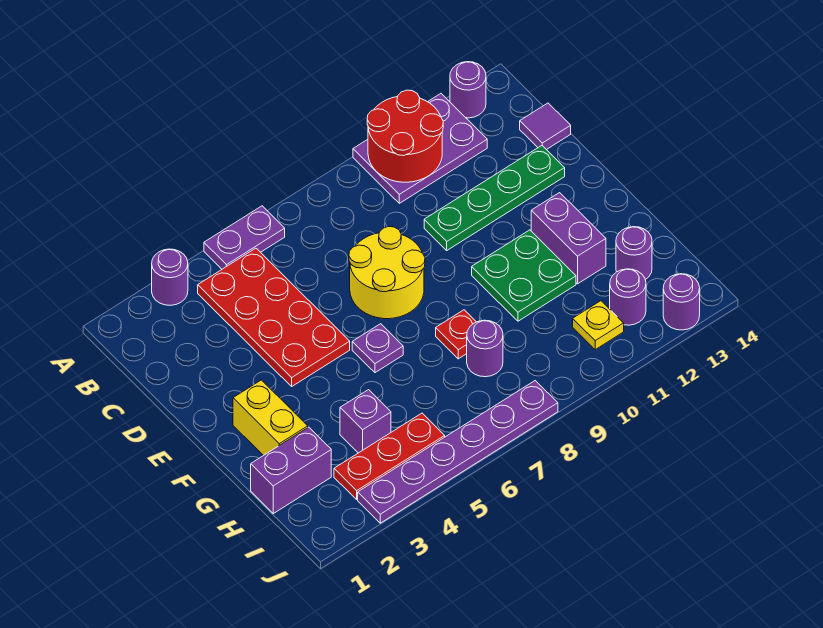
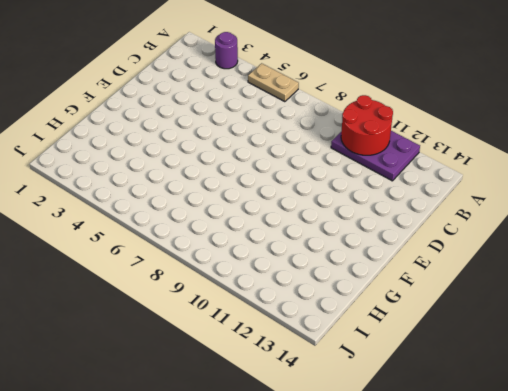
tan 1x2 plate [248,63,299,102] -> purple 1x2 plate [204,206,285,269]
none -> purple 1x1 round brick [450,62,486,118]
none -> red 2x4 plate [198,248,350,386]
none -> purple 1x1 tile [520,103,571,150]

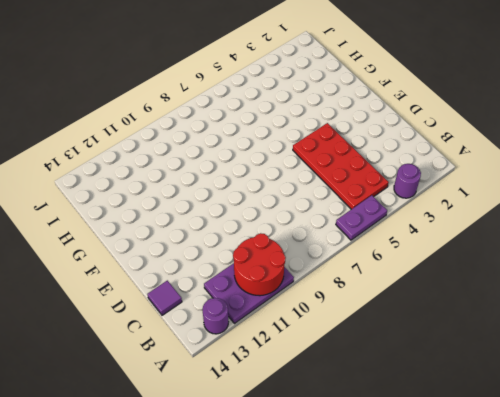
none -> yellow 2x2 round brick [349,227,425,319]
none -> green 1x4 plate [424,146,565,250]
none -> yellow 1x2 brick [233,380,308,456]

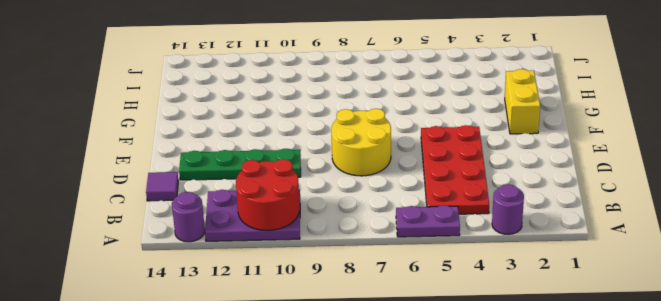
none -> purple 1x1 plate [352,324,403,373]
none -> green 2x2 plate [472,230,576,321]
none -> purple 1x2 brick [531,193,606,284]

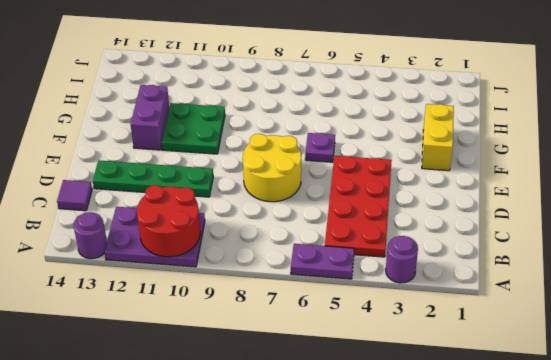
none -> red 1x1 plate [436,310,476,359]
none -> purple 1x2 brick [251,427,331,513]
none -> purple 1x1 brick [340,390,391,453]

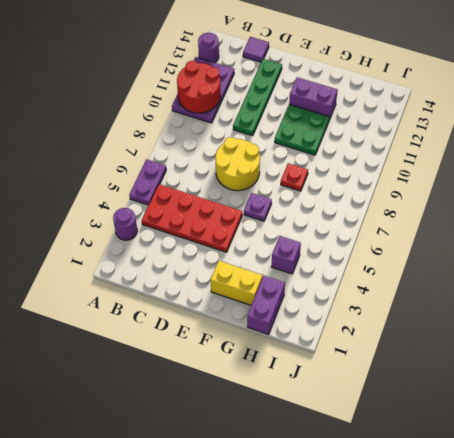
none -> purple 1x1 round brick [467,320,503,377]
none -> purple 1x1 round brick [616,227,652,280]
none -> red 1x3 plate [334,413,445,499]

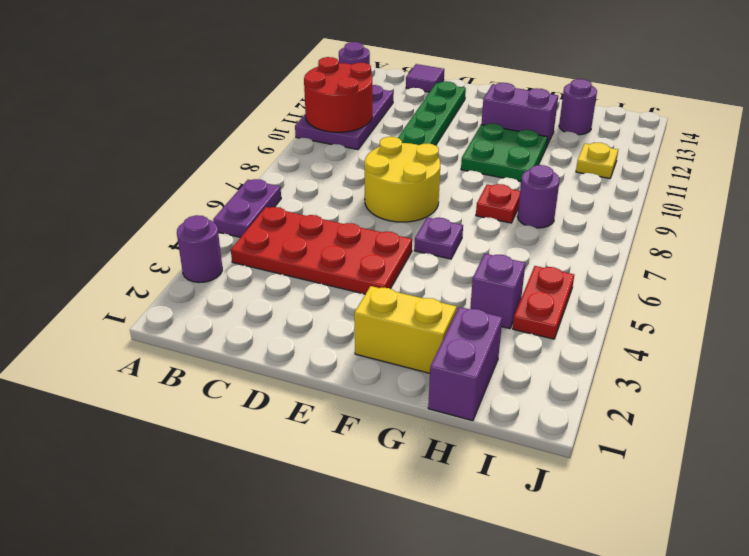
red 1x2 plate [513,266,574,339] -> red 1x3 plate [334,413,445,499]
none -> purple 1x1 round brick [610,269,646,325]
none -> purple 1x6 plate [358,381,558,523]
none -> purple 1x1 round brick [663,274,700,330]

